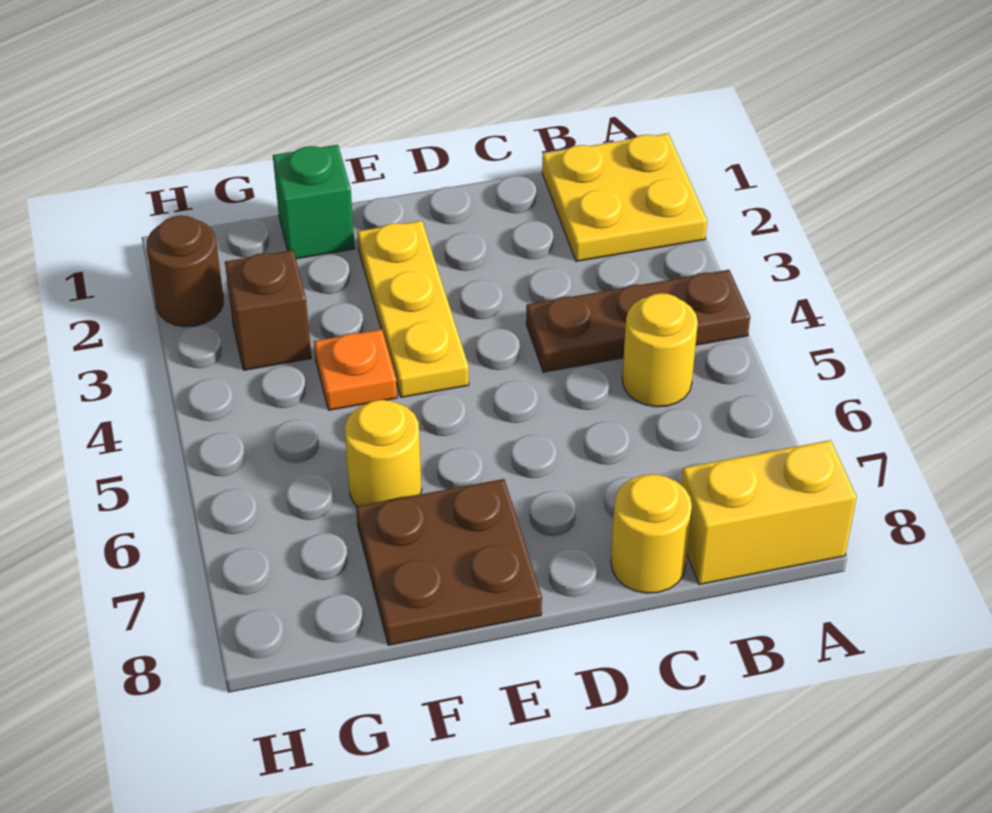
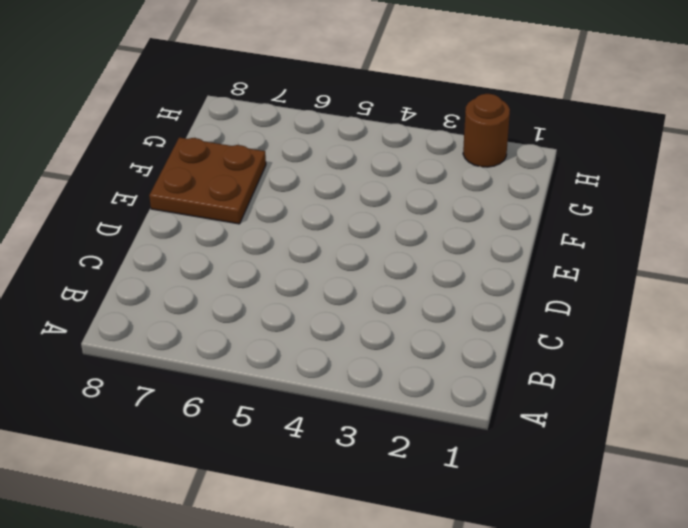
none -> yellow 2x2 plate [542,133,707,261]
none -> brown 1x3 plate [526,270,750,372]
none -> yellow 1x2 brick [681,440,857,585]

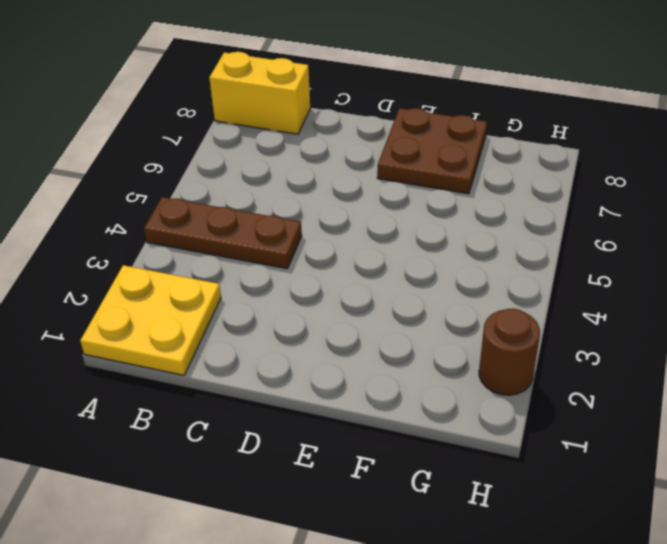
none -> yellow 1x1 round brick [622,293,698,407]
none -> yellow 1x1 round brick [611,474,692,593]
none -> yellow 1x3 plate [358,221,469,397]

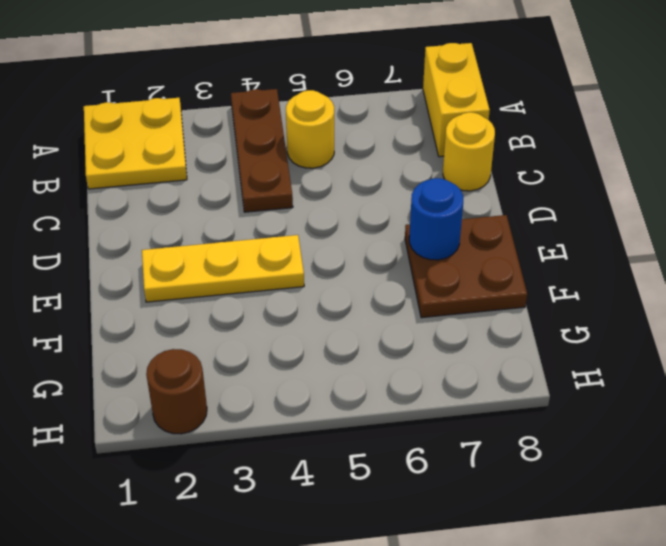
blue 1x1 round brick [409,178,463,260] -> none
none -> green 1x1 brick [273,145,355,259]
none -> orange 1x1 plate [314,329,397,410]
none -> yellow 1x1 round brick [345,400,422,506]

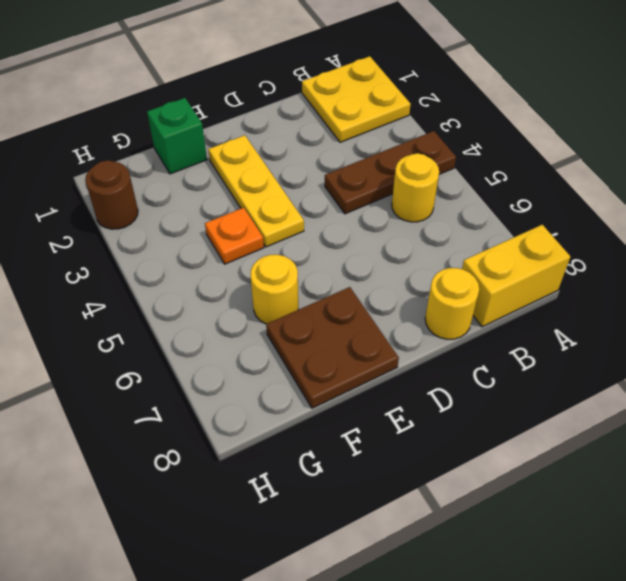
none -> brown 1x1 brick [225,250,311,370]

